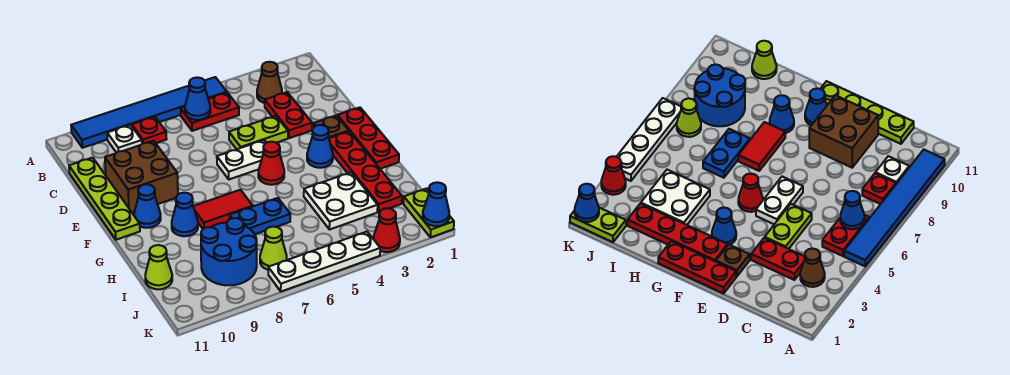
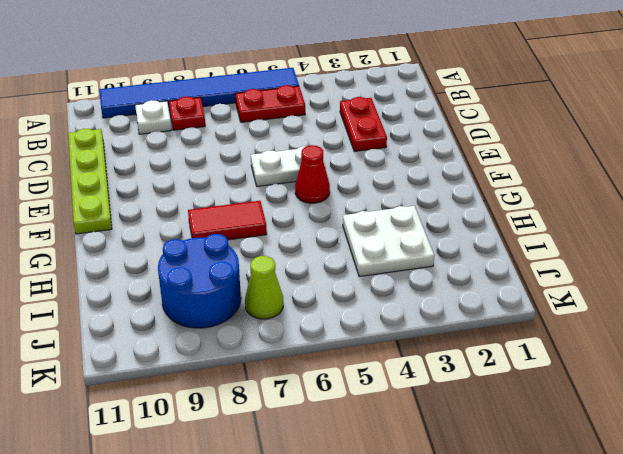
none -> brown 1x1 cone [257,62,282,103]
none -> lime 1x2 plate [229,116,288,149]
none -> brown 2x2 brick [105,141,178,213]

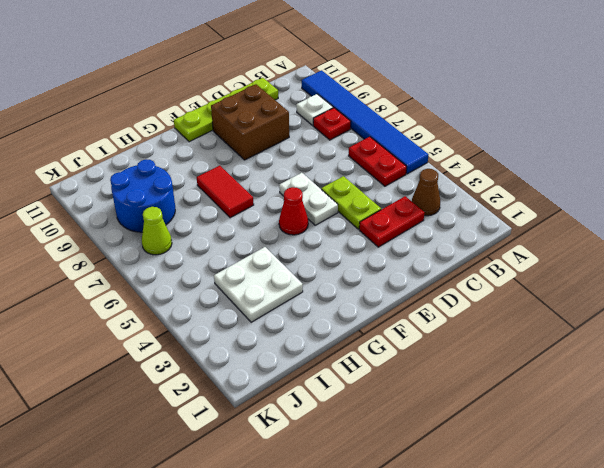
none -> red 1x3 plate [338,107,399,169]
none -> brown 1x1 plate [314,115,349,138]
none -> red 1x4 plate [329,131,402,212]

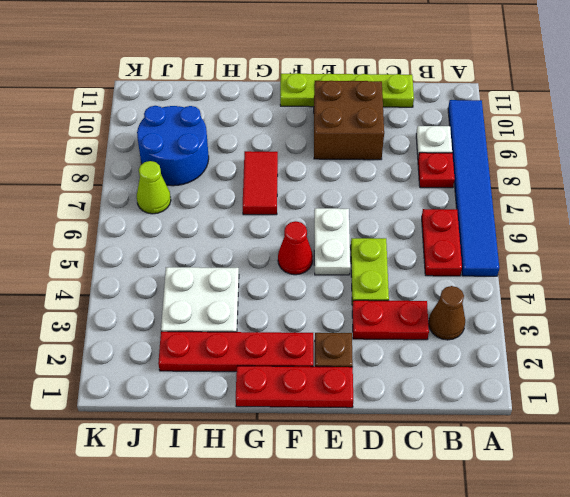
none -> blue 1x1 cone [307,125,333,168]
none -> blue 1x1 cone [134,184,161,228]
none -> blue 1x1 cone [172,193,198,236]

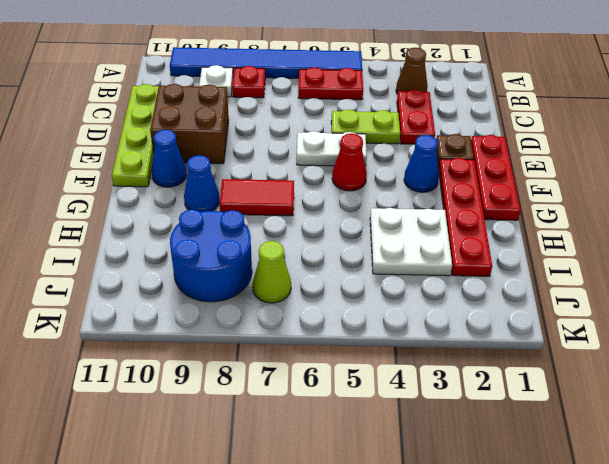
none -> blue 1x2 plate [230,198,290,234]
none -> lime 1x1 cone [145,245,172,289]
none -> lime 1x2 plate [404,188,454,237]

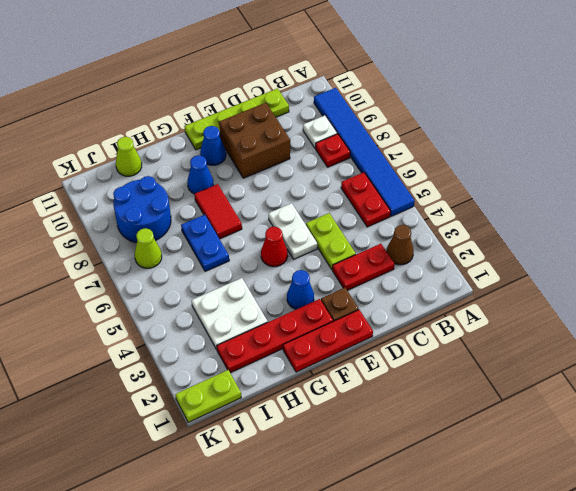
none -> red 1x1 cone [373,208,400,252]
none -> white 1x4 plate [268,232,380,291]
none -> blue 1x1 cone [185,77,210,120]

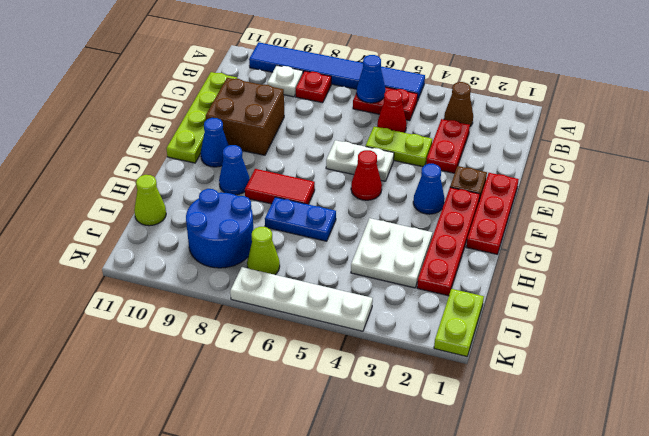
red 1x1 cone [377,89,407,133] -> red 1x1 cone moved to [373,208,400,252]
none -> blue 1x1 cone [423,182,449,226]

